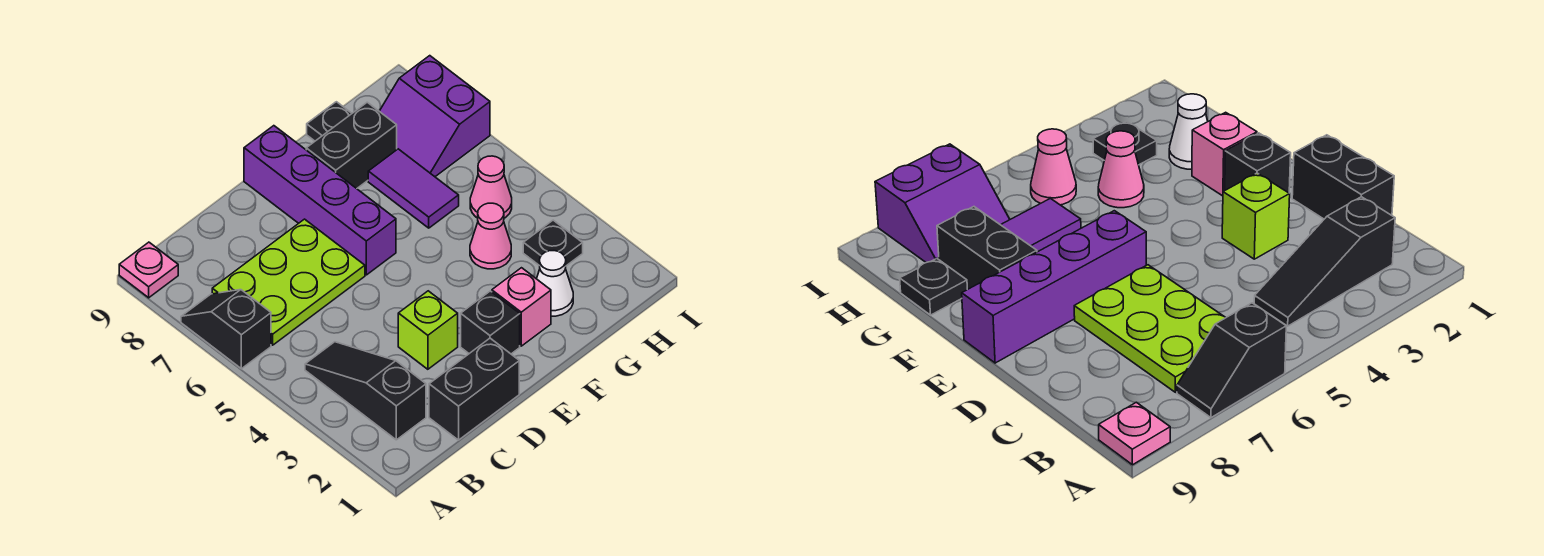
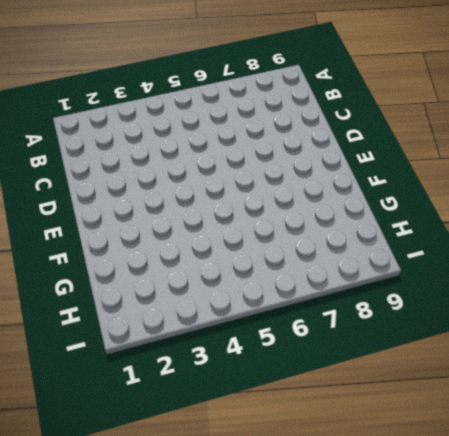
none -> black 1x2 slope [181,290,271,369]
none -> pink 1x1 plate [119,242,178,298]
none -> black 1x3 slope [305,342,426,440]

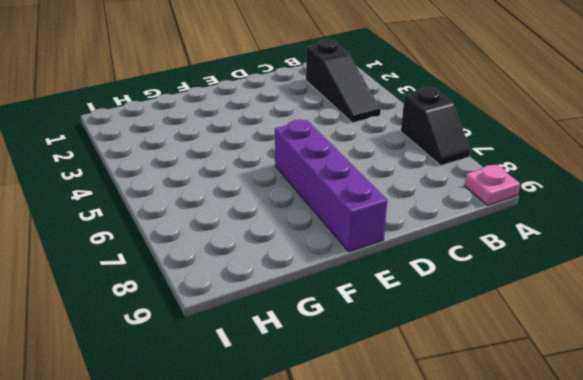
none -> lime 2x3 plate [212,219,365,345]
none -> black 1x2 brick [429,338,519,440]
none -> lime 1x1 brick [398,291,458,369]

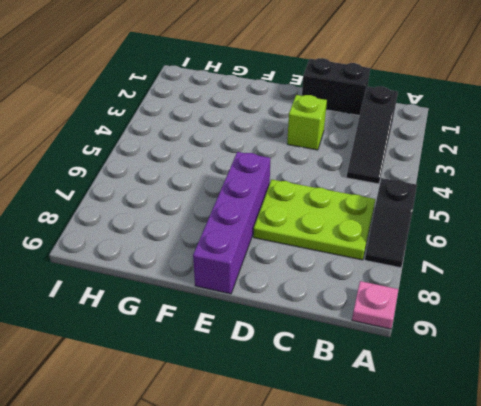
none -> black 1x1 brick [461,291,520,354]
none -> pink 1x1 brick [492,268,551,346]
none -> black 1x2 brick [306,102,397,189]

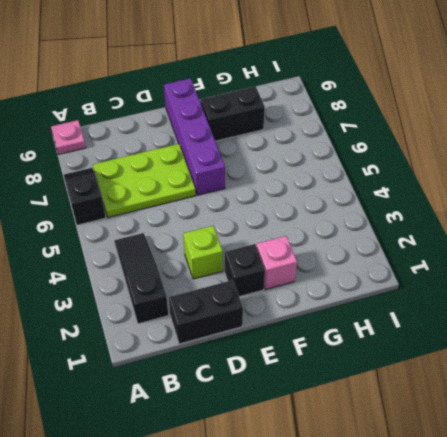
none -> white 1x1 cone [537,251,573,316]
none -> pink 1x1 cone [470,203,511,269]
none -> purple 1x2 tile [368,149,459,228]

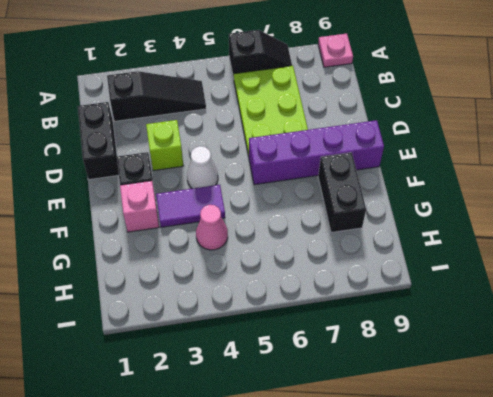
white 1x1 cone [187,146,218,189] -> white 1x1 cone moved to [537,251,573,316]
purple 1x2 tile [156,185,225,227] -> purple 1x2 tile moved to [368,149,459,228]
none -> black 1x1 plate [307,102,352,141]
none -> black 1x1 plate [523,220,583,266]
none -> pink 1x1 cone [470,156,512,218]

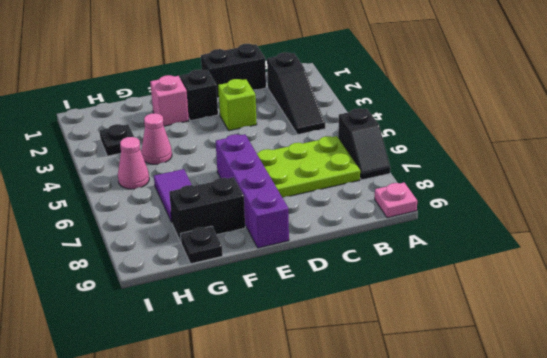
none -> white 1x1 cone [537,251,573,316]
none -> purple 2x2 slope [379,56,490,177]

